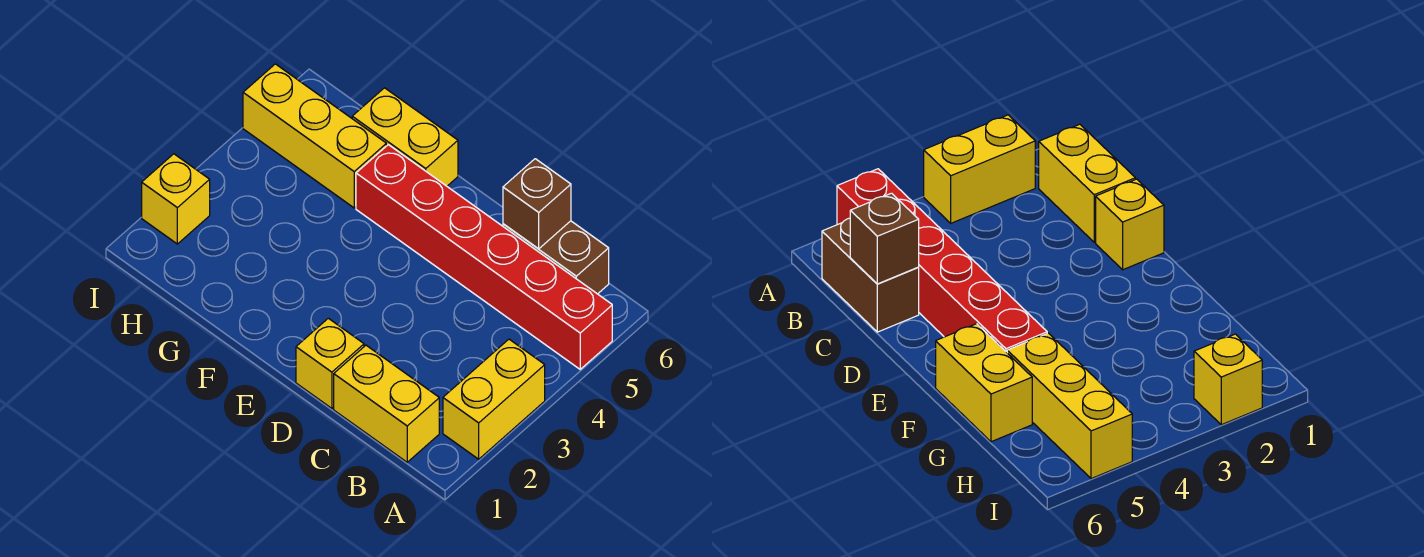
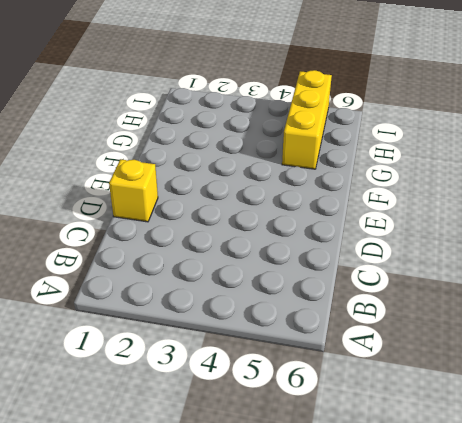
none -> yellow 1x2 brick [443,339,545,459]
none -> red 1x6 brick [356,145,612,369]

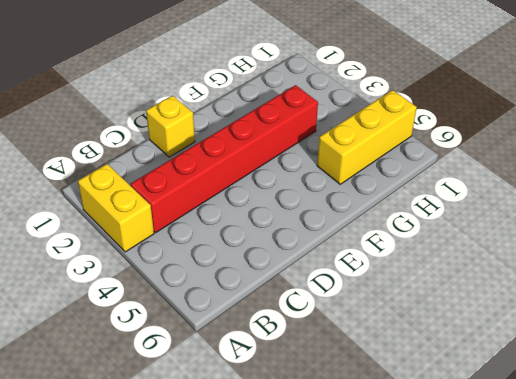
red 1x6 brick [131,85,318,233] -> red 1x6 brick moved to [356,145,612,369]
none -> yellow 1x2 brick [334,345,439,462]
none -> brown 1x2 brick [503,221,609,294]

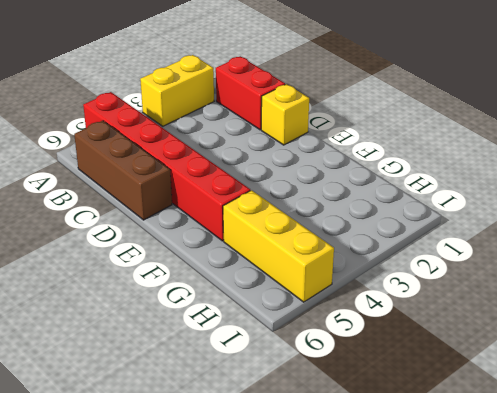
red 1x2 brick [216,56,285,130] -> yellow 1x2 brick [334,345,439,462]
brown 1x3 brick [74,121,172,220] -> brown 1x2 brick [503,221,609,294]
none -> yellow 1x2 brick [352,88,458,186]
none -> yellow 1x1 brick [142,154,210,244]

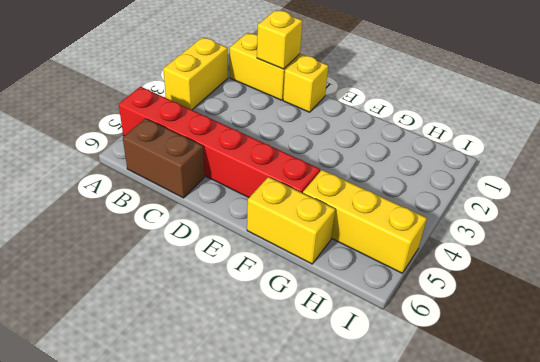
yellow 1x1 brick [257,10,302,69] -> yellow 1x1 brick moved to [142,154,210,244]
none -> brown 1x1 brick [503,159,571,249]

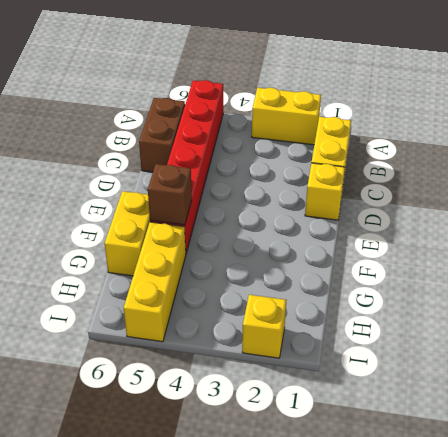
brown 1x1 brick [148,164,192,225] -> brown 1x1 brick moved to [503,159,571,249]

